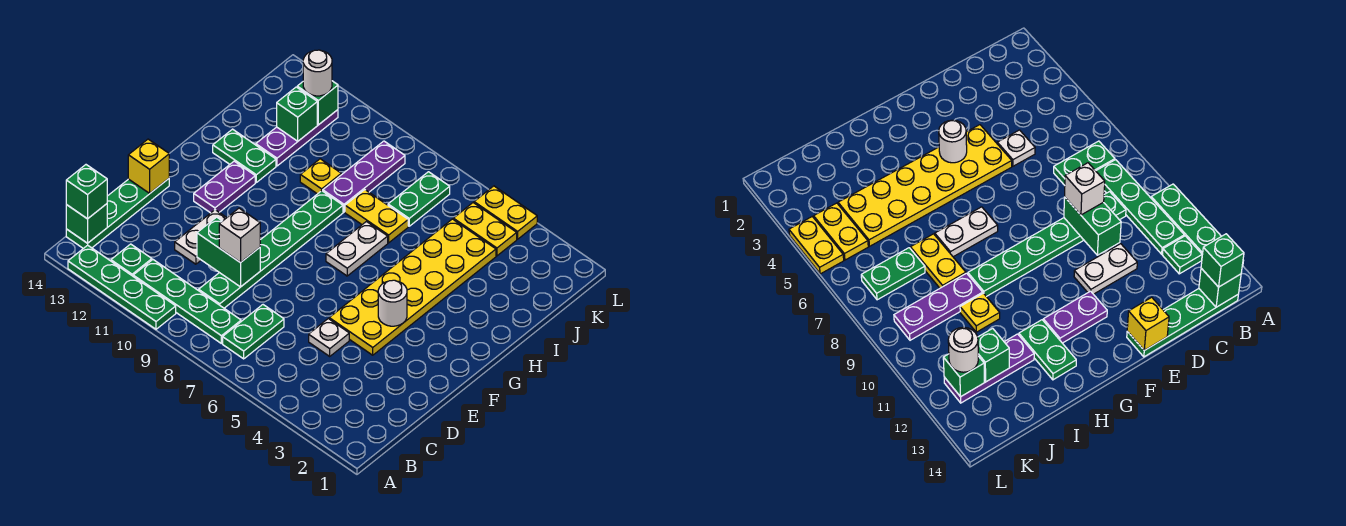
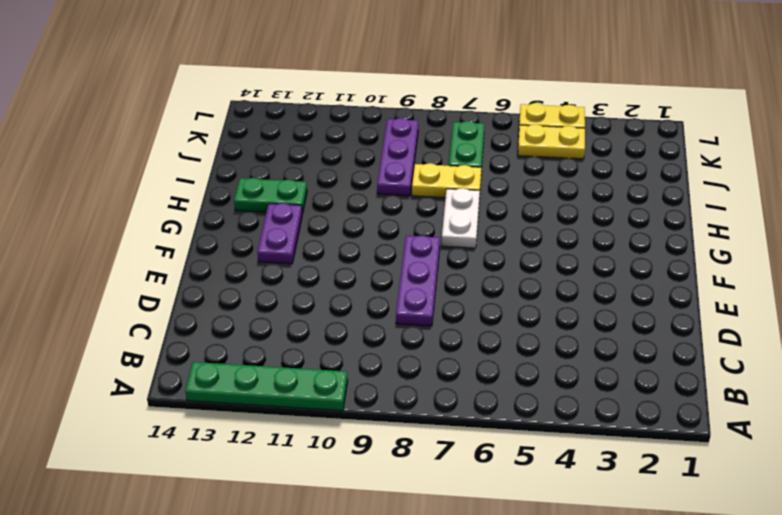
purple 1x3 plate [396,235,440,326] -> purple 1x3 plate moved to [256,110,338,166]
none -> green 1x2 plate [223,305,284,359]
none -> green 1x4 plate [133,260,241,343]
none -> green 1x1 plate [111,244,152,276]

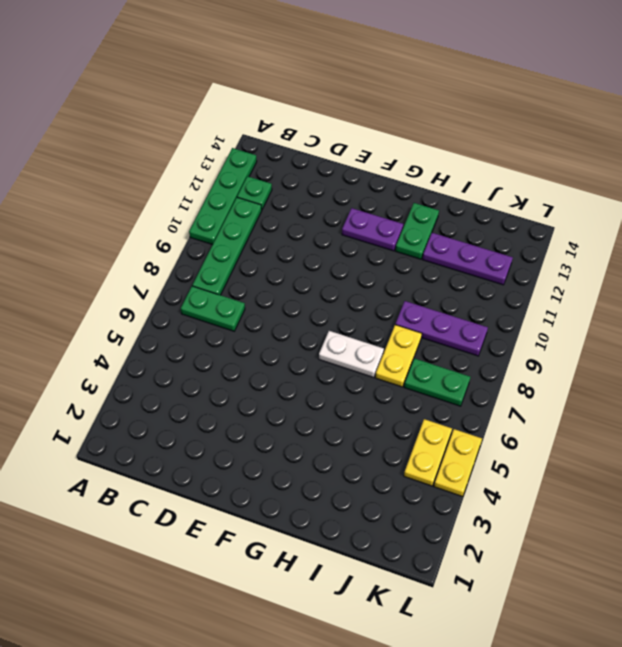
none -> green 1x4 plate [66,179,169,248]
none -> green 1x6 plate [199,191,343,308]
none -> white 1x1 plate [309,319,349,356]

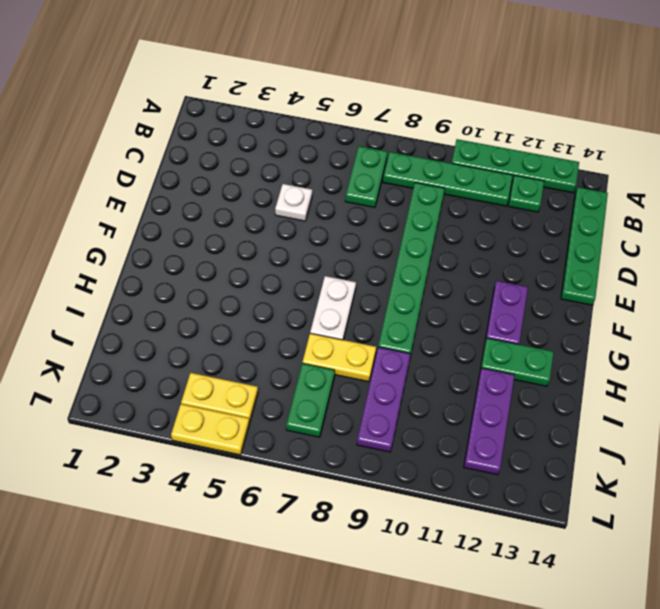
none -> white 1x2 plate [175,210,227,264]
none -> yellow 2x6 plate [329,219,496,355]
none -> yellow 1x1 plate [300,159,341,194]

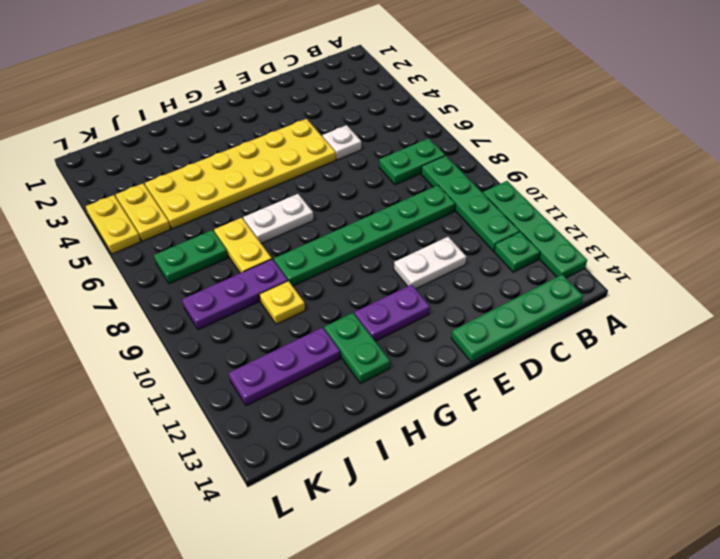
none -> green 1x1 brick [66,204,107,243]
none -> green 1x2 brick [197,217,260,287]
none -> yellow 1x1 brick [128,139,169,193]

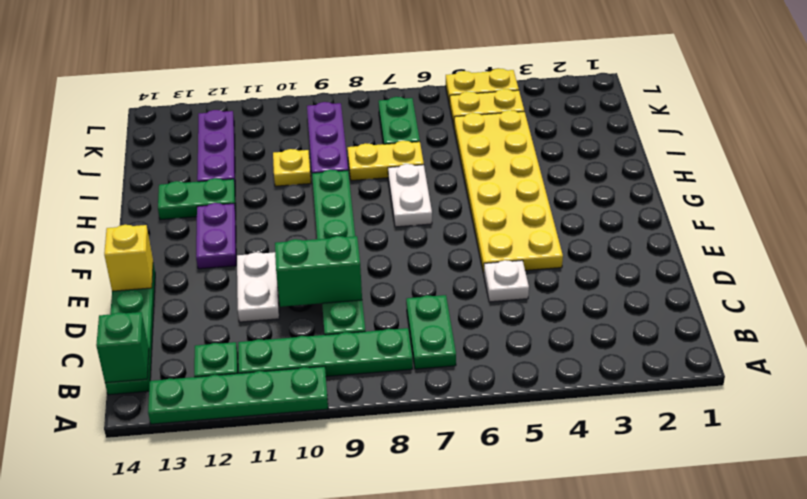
none -> white 1x1 round brick [378,280,407,326]
none -> green 1x1 brick [277,87,317,141]
none -> green 1x1 brick [297,81,338,125]

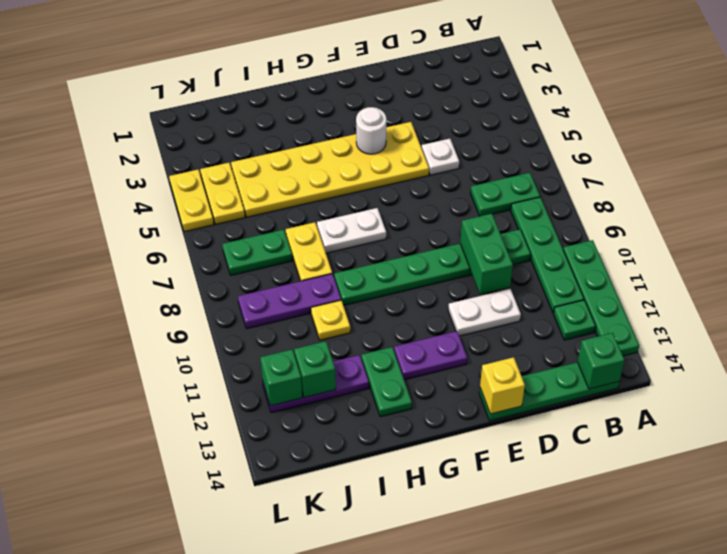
none -> green 1x1 brick [66,165,107,219]
none -> white 1x1 brick [219,208,260,263]
none -> white 1x1 round brick [303,50,332,96]

